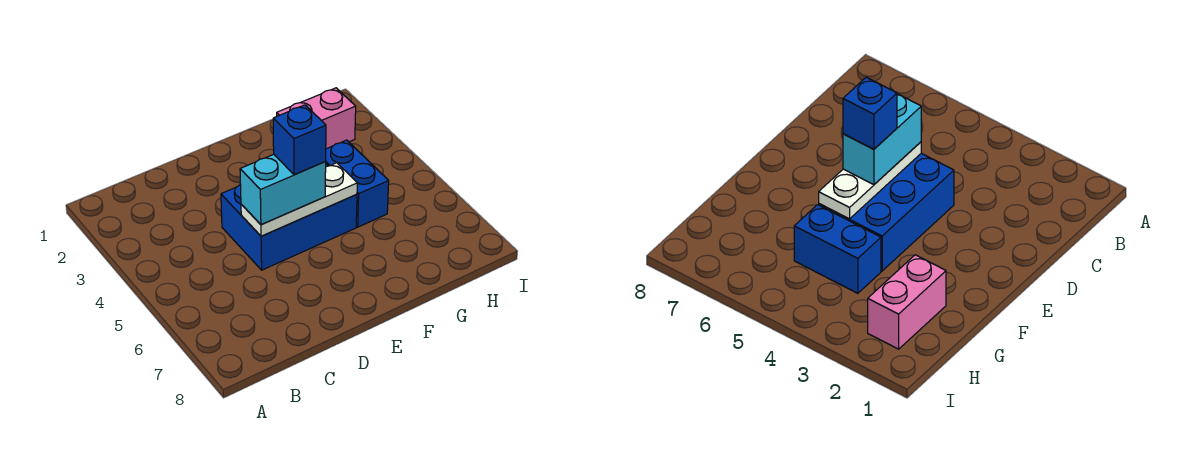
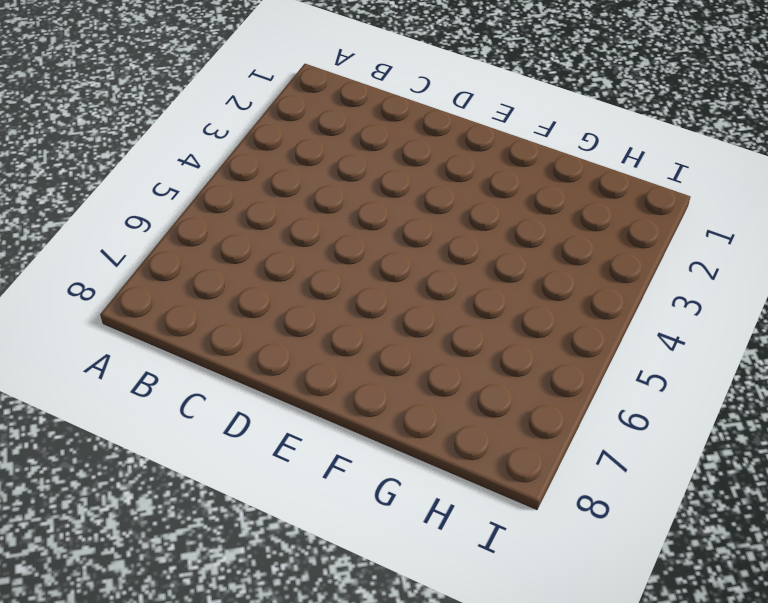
none -> blue 2x3 brick [221,164,357,270]
none -> pink 1x2 brick [277,88,356,149]

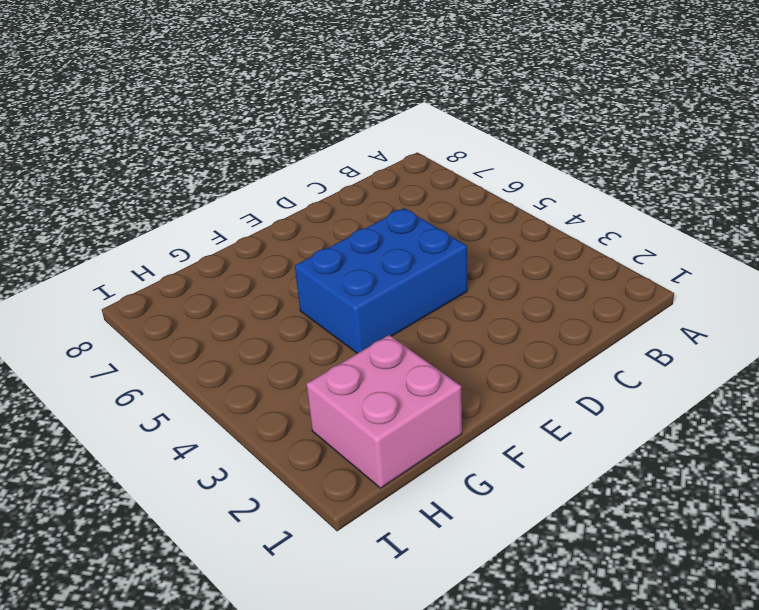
pink 2x2 brick [306,335,462,488] -> pink 1x2 brick [277,88,356,149]
none -> blue 1x2 brick [326,140,389,227]
none -> white 1x3 plate [241,163,357,236]

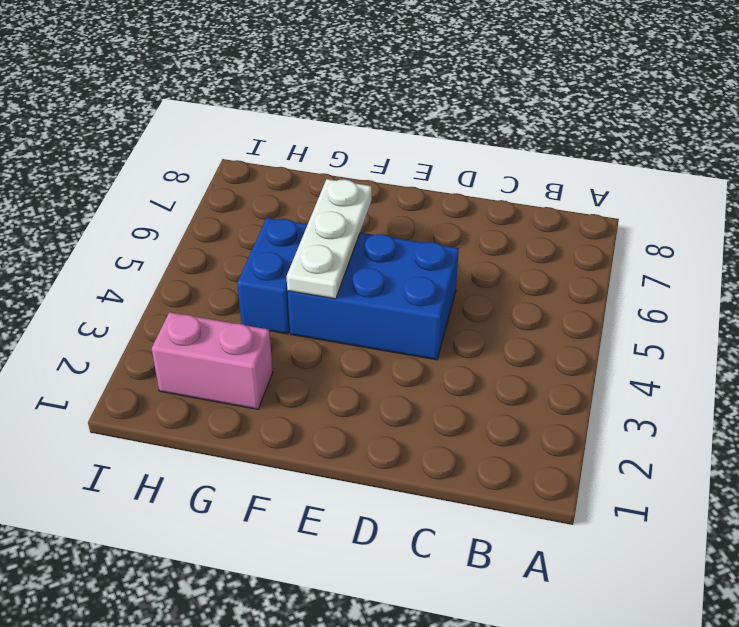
white 1x3 plate [287,179,372,299] -> white 1x3 plate turned to [241,163,357,236]
none -> cyan 1x2 brick [240,154,326,225]
none -> blue 1x1 brick [273,105,326,175]

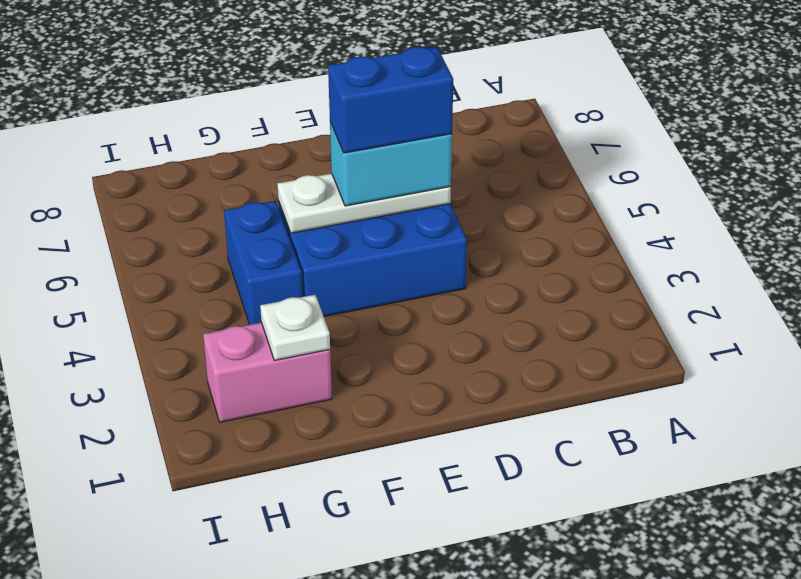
blue 1x2 brick [328,47,453,153] -> blue 1x1 brick [273,105,326,175]
white 1x1 plate [260,295,330,361] -> none

